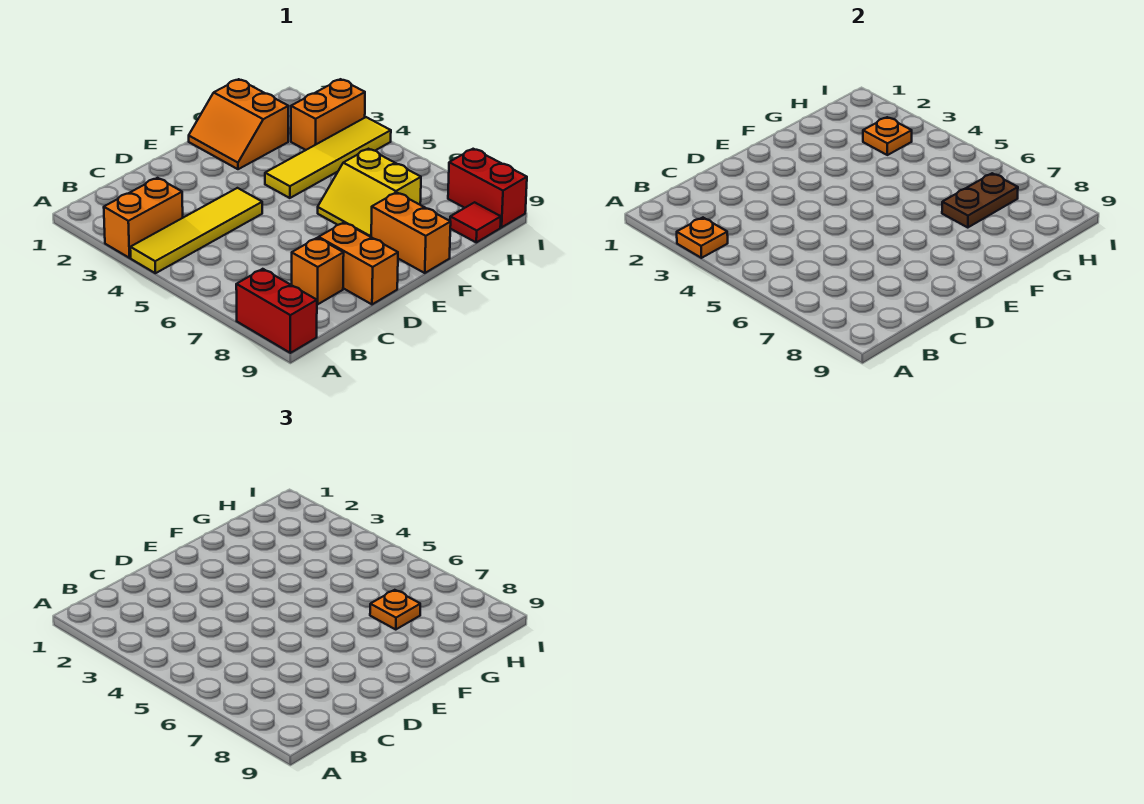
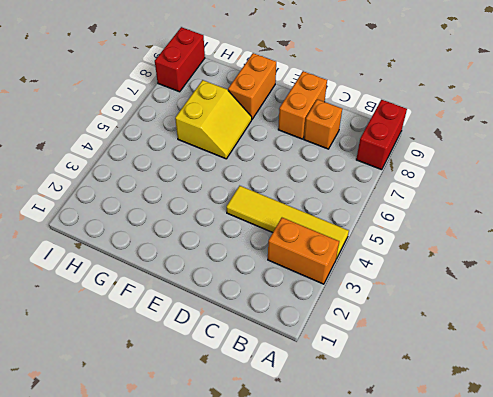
none -> orange 2x2 slope [189,79,288,169]
none -> yellow 1x4 tile [265,117,391,198]
none -> orange 1x2 brick [291,79,365,150]

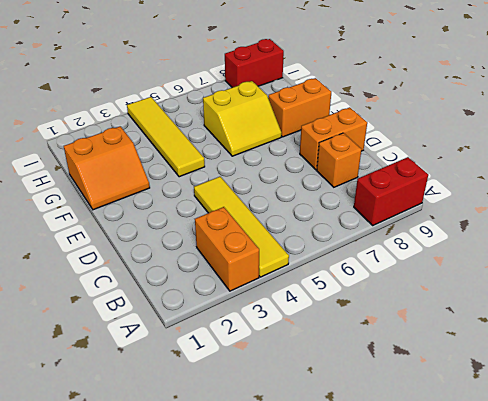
none -> orange 1x2 brick [291,79,365,150]
none -> red 1x1 tile [450,202,501,242]
none -> orange 1x1 plate [677,218,728,258]

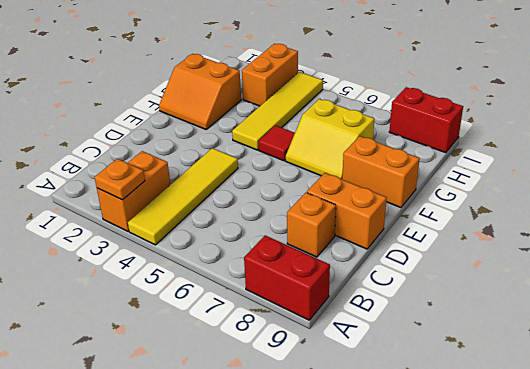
red 1x1 tile [258,126,295,161] -> red 1x1 tile moved to [450,202,501,242]
none -> brown 1x2 plate [942,173,1018,227]
none -> orange 1x1 plate [863,117,912,155]
none -> orange 1x1 plate [370,590,420,629]

